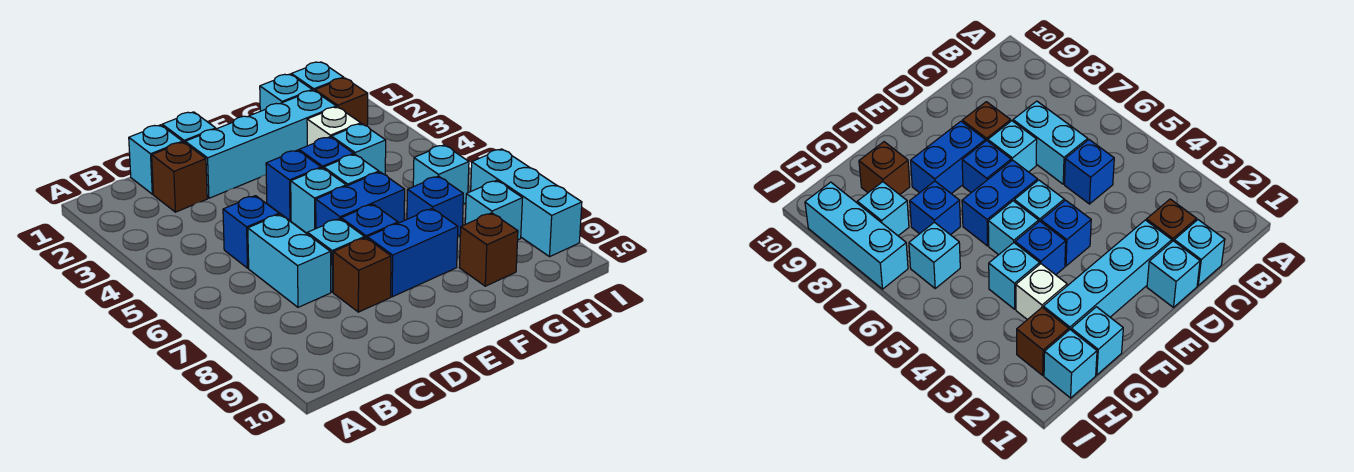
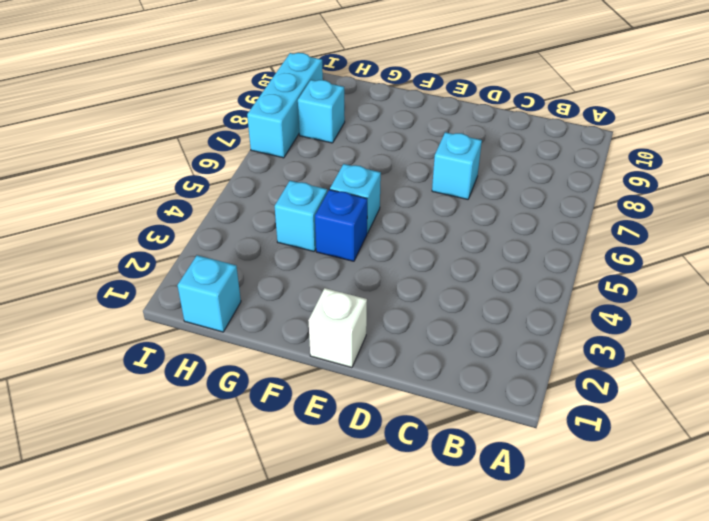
white 1x1 brick [308,288,367,368] -> white 1x1 brick moved to [307,107,361,146]
none -> cyan 1x1 brick [129,125,183,194]
none -> brown 1x1 brick [152,142,207,212]
none -> blue 1x1 brick [223,196,279,268]

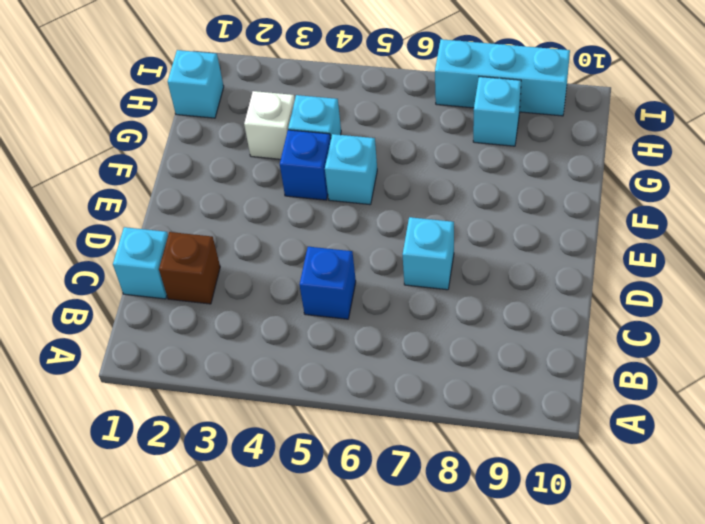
none -> cyan 1x2 brick [248,214,331,307]
none -> cyan 1x1 brick [162,112,216,143]
none -> cyan 1x4 brick [185,90,336,198]

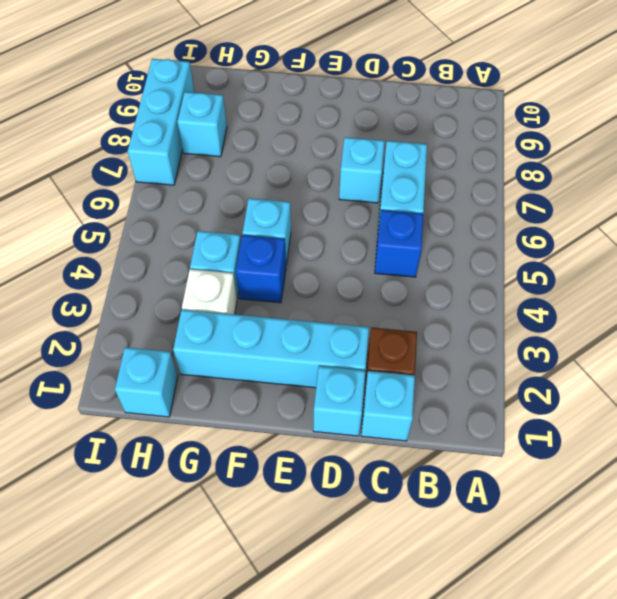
none -> brown 1x1 brick [333,238,391,312]
none -> blue 1x1 brick [266,150,321,221]
none -> cyan 1x1 brick [291,168,346,233]

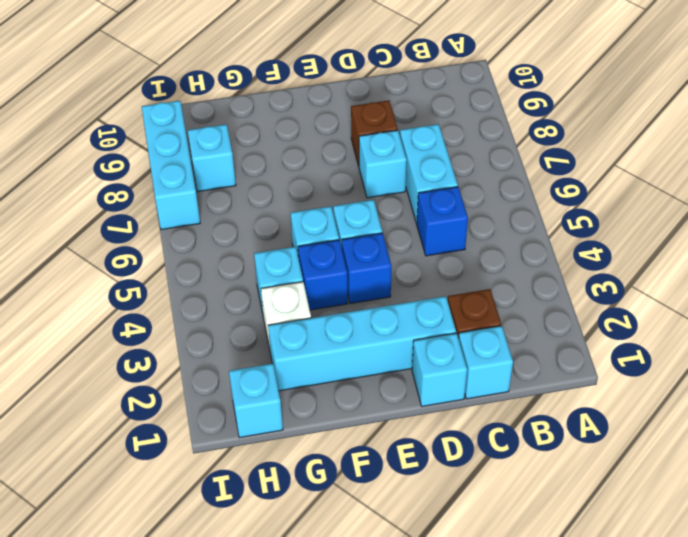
none -> blue 1x2 brick [316,172,405,228]
none -> blue 1x1 brick [341,204,398,238]
none -> blue 1x2 brick [367,208,458,297]

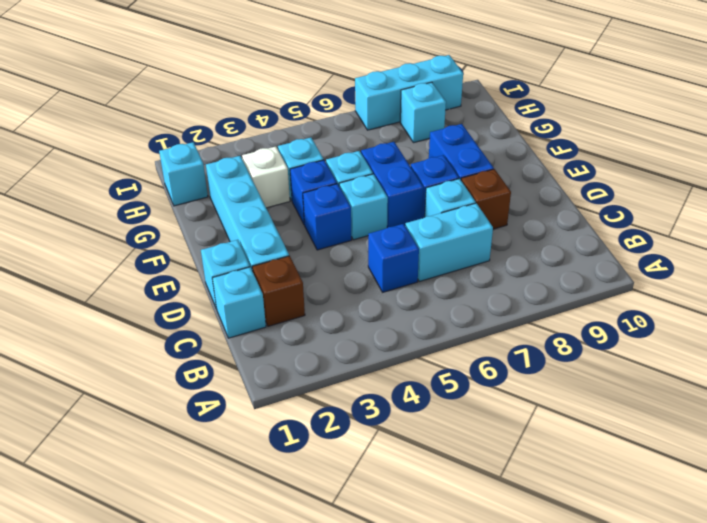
none -> cyan 1x1 brick [260,74,312,111]
none -> blue 1x1 brick [407,176,463,236]
none -> brown 1x1 brick [459,213,518,286]

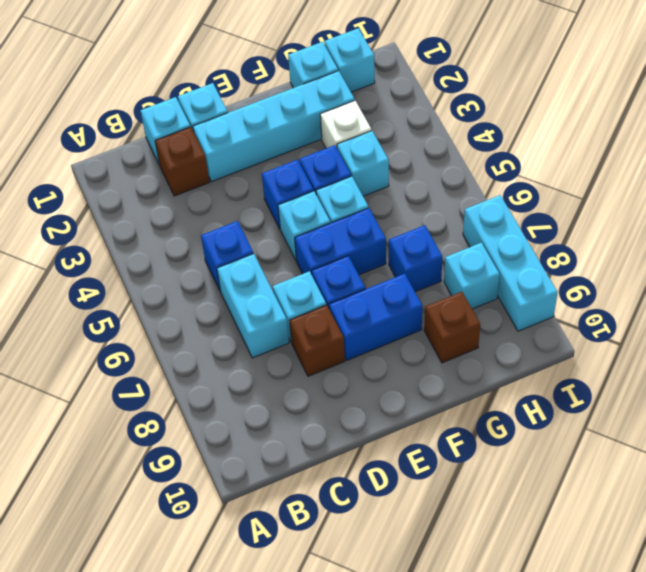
none -> brown 1x1 brick [315,78,368,126]
none -> cyan 1x1 brick [413,145,469,204]

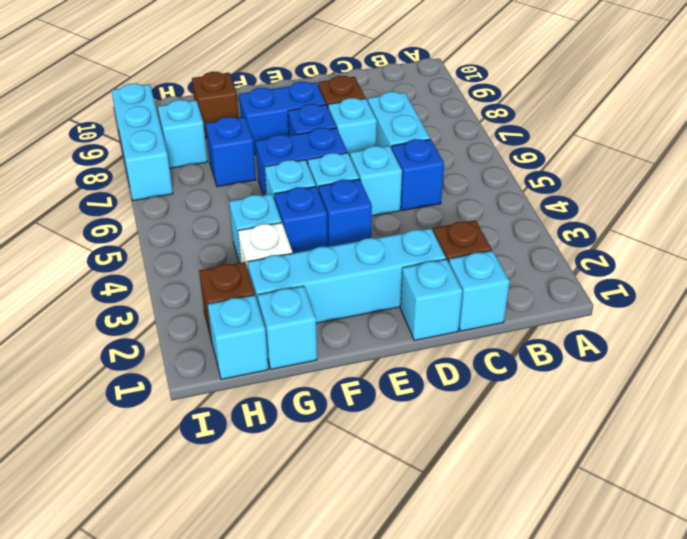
cyan 1x1 brick [350,146,402,216] -> cyan 1x1 brick moved to [413,145,469,204]

